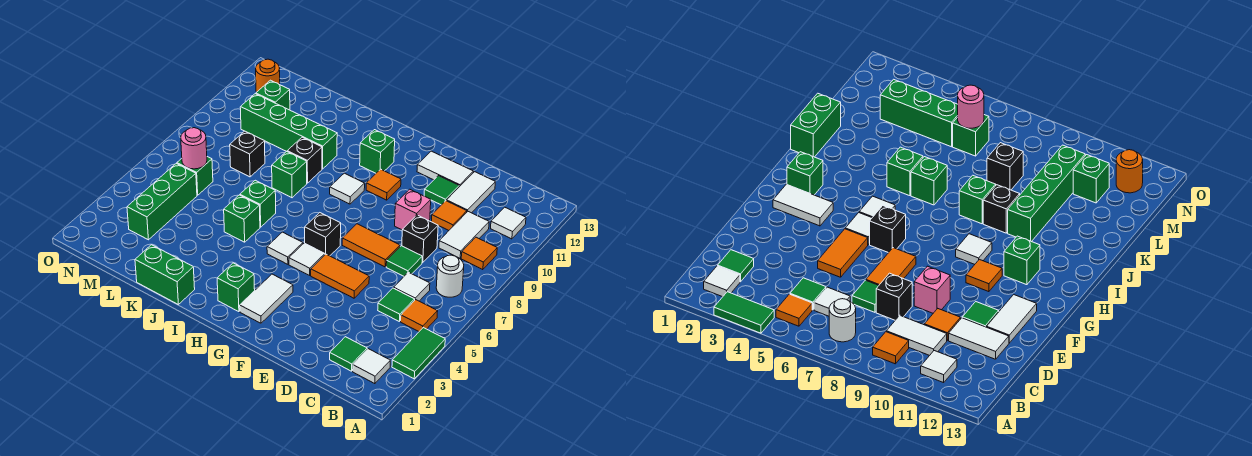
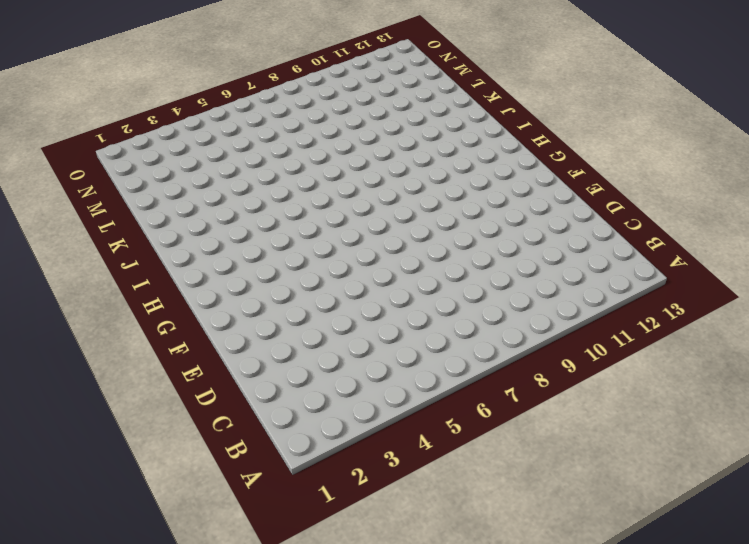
none -> green 1x2 tile [392,328,445,379]
none -> white 1x1 tile [353,349,390,384]
none -> orange 1x1 tile [401,300,438,331]
none -> white 1x1 round brick [436,255,464,297]

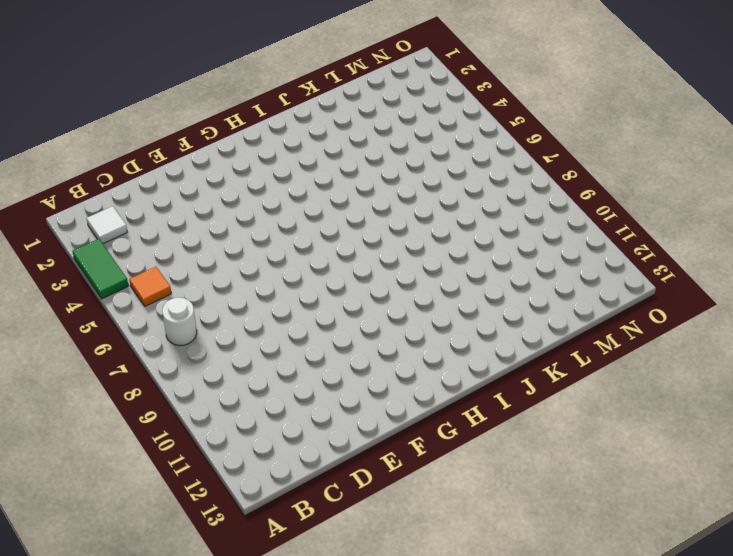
none -> orange 1x1 tile [461,237,497,270]
none -> white 1x1 tile [491,207,526,239]
none -> green 1x1 tile [330,337,367,371]
none -> green 1x1 tile [378,288,415,321]

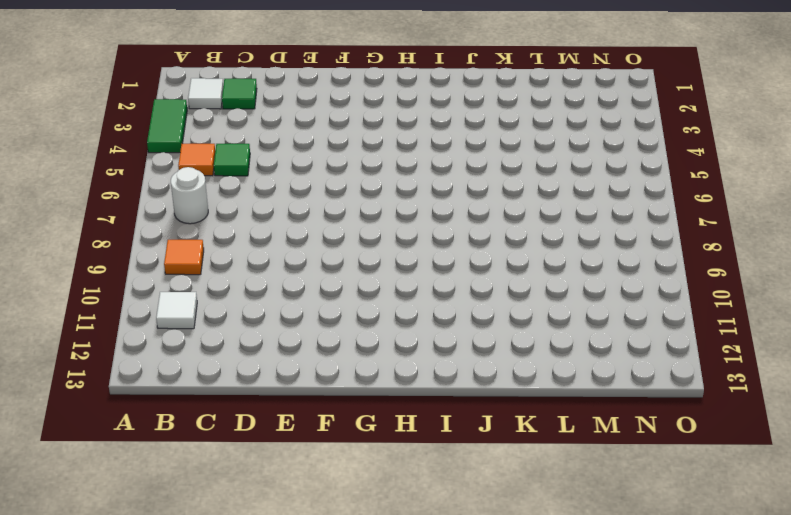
none -> white 1x1 tile [394,272,430,301]
none -> white 1x2 tile [439,212,489,258]
none -> green 1x1 tile [386,246,422,276]
none -> black 1x1 brick [402,215,438,263]

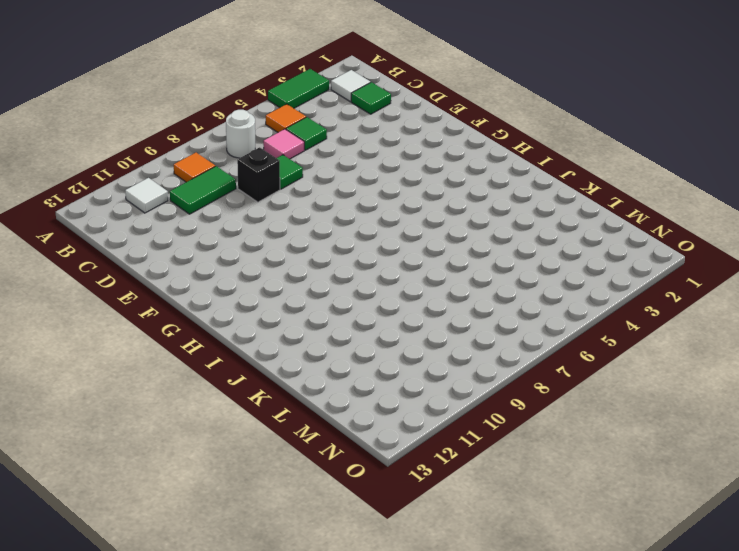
pink 1x1 tile [263,129,304,159] -> white 1x1 tile [394,272,430,301]
green 1x2 tile [170,166,236,214] -> white 1x2 tile [439,212,489,258]
none -> orange 1x1 tile [431,201,467,230]
none -> white 1x2 tile [446,172,496,213]
none -> orange 1x2 tile [311,254,369,298]
none -> orange 1x2 tile [342,224,400,267]

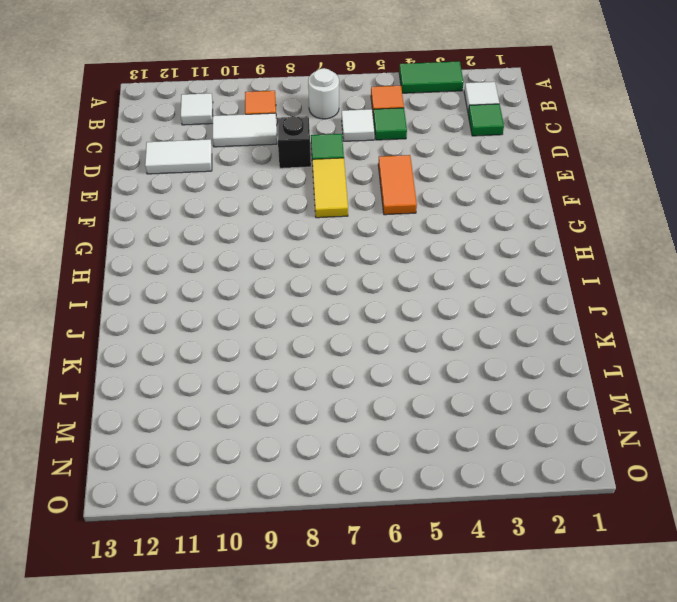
yellow 1x2 tile [312,158,348,218] -> orange 1x2 tile [342,224,400,267]
none -> orange 1x1 tile [431,201,467,230]
none -> pink 1x1 brick [395,189,431,230]
none -> green 1x1 tile [424,176,459,205]
none -> white 1x2 tile [417,151,474,187]

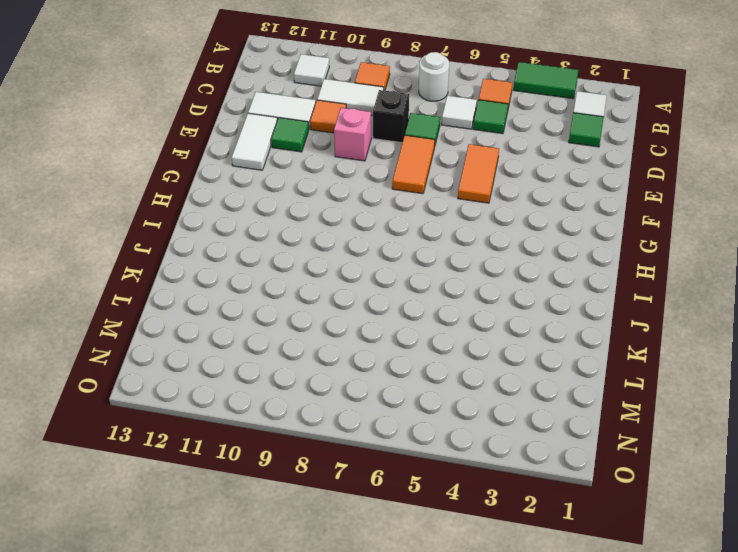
none -> white 1x2 tile [240,274,293,323]
none -> white 1x1 tile [289,243,325,275]
none -> black 1x1 brick [305,213,341,256]
none -> orange 1x1 tile [366,169,401,200]

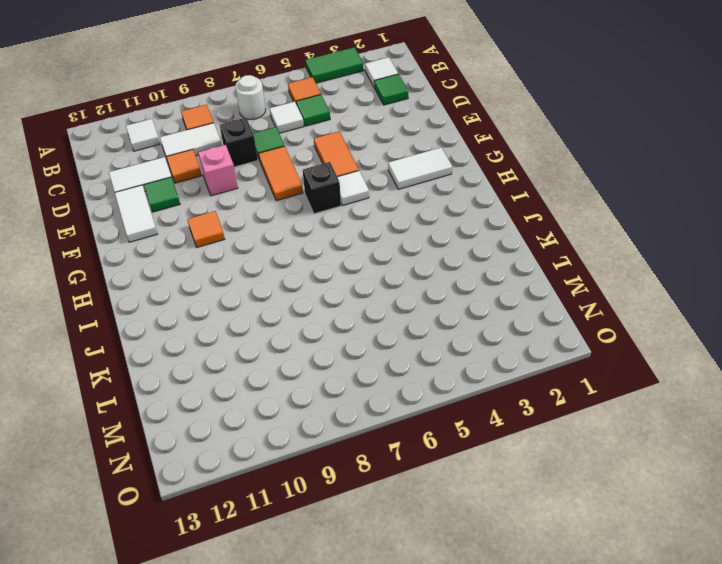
none -> green 1x1 brick [217,263,255,312]
none -> white 1x1 tile [267,232,303,264]
none -> white 1x1 tile [330,173,365,204]
none -> green 1x1 brick [360,130,395,173]

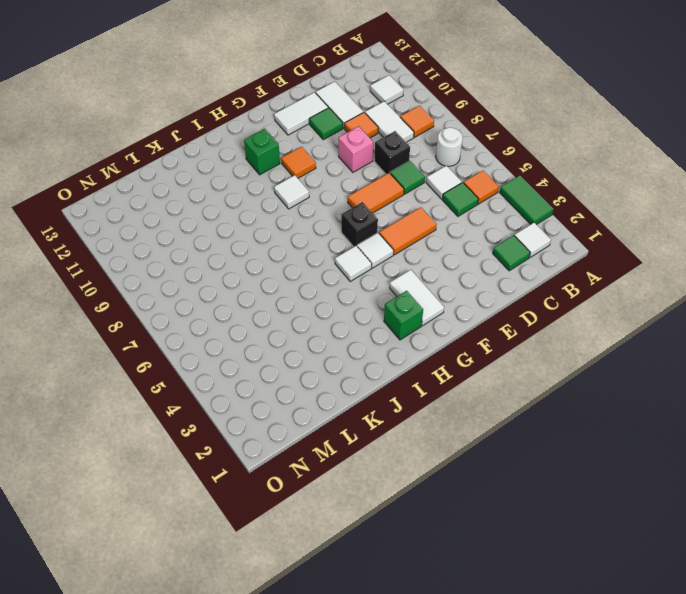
none -> green 1x2 brick [135,245,195,304]
none -> green 1x1 brick [224,195,260,242]
none -> green 1x1 brick [240,180,276,227]
none -> green 1x1 brick [272,151,307,198]

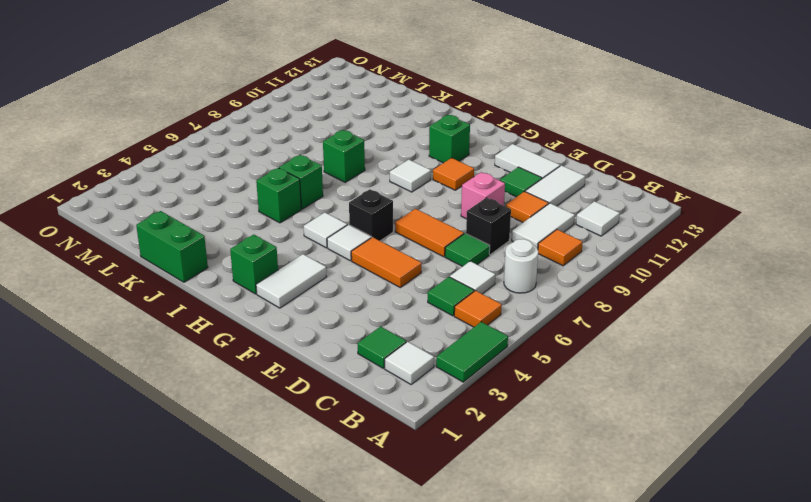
none -> black 1x1 brick [287,137,322,183]
none -> green 1x4 brick [240,94,337,169]
none -> black 1x1 brick [230,131,265,177]
none -> green 1x3 brick [127,164,197,240]

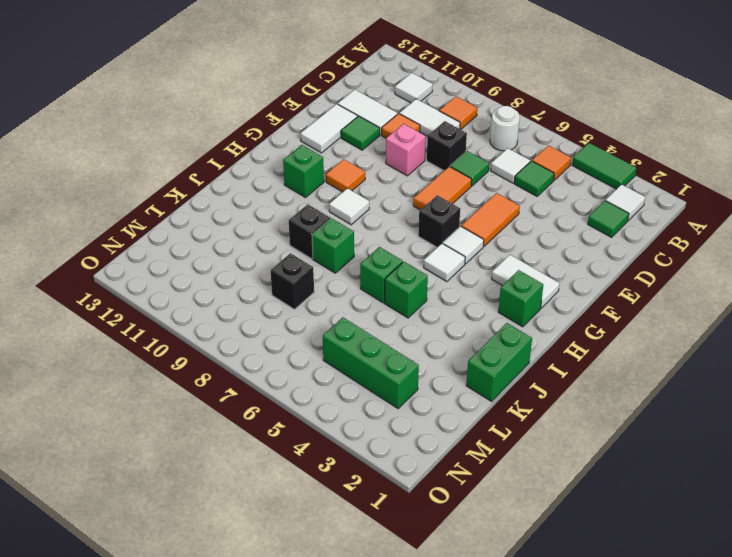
none -> green 1x4 brick [240,94,337,169]
none -> green 1x1 brick [177,157,213,195]
none -> green 1x1 brick [256,80,290,110]
none -> orange 1x1 round brick [256,59,280,92]

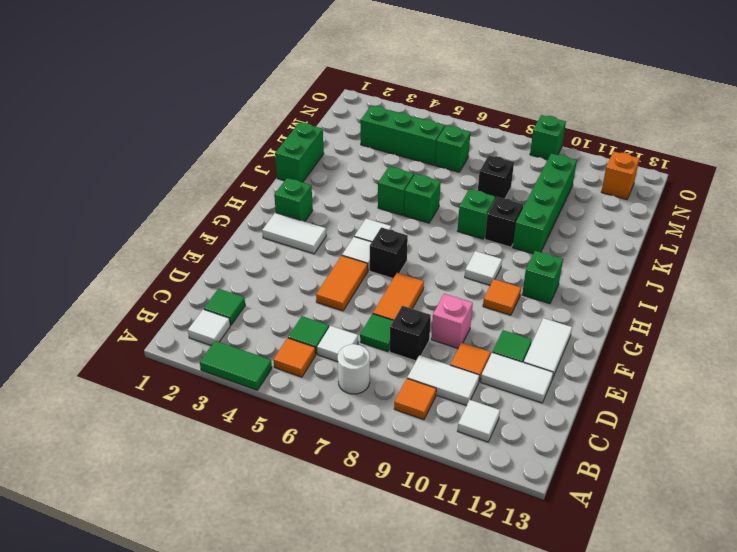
orange 1x1 brick [601,151,640,199] -> orange 1x1 round brick [256,59,280,92]
green 1x1 brick [530,115,566,160] -> green 1x1 brick moved to [256,80,290,110]
none -> pink 1x1 round brick [181,128,207,169]

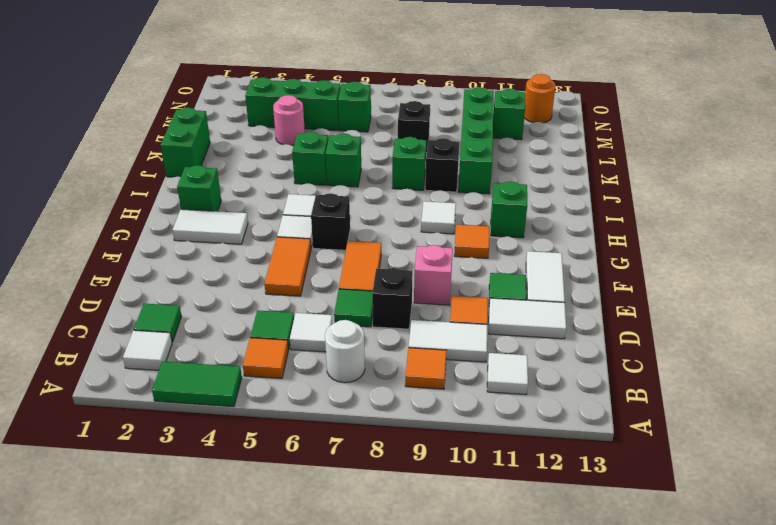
pink 1x1 round brick [273,95,305,145] -> pink 1x1 round brick moved to [181,128,207,169]

